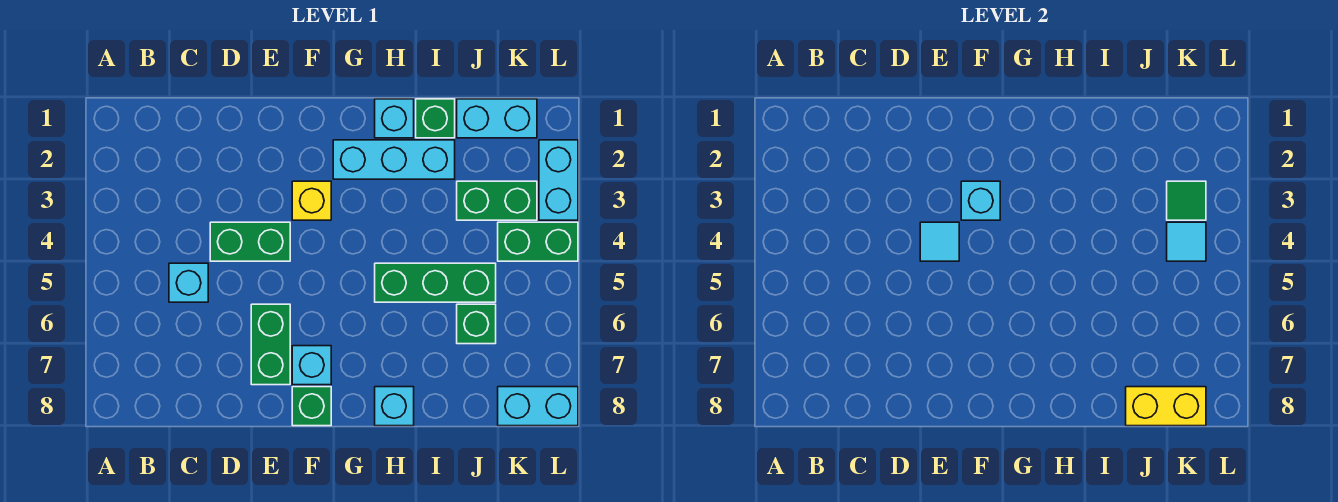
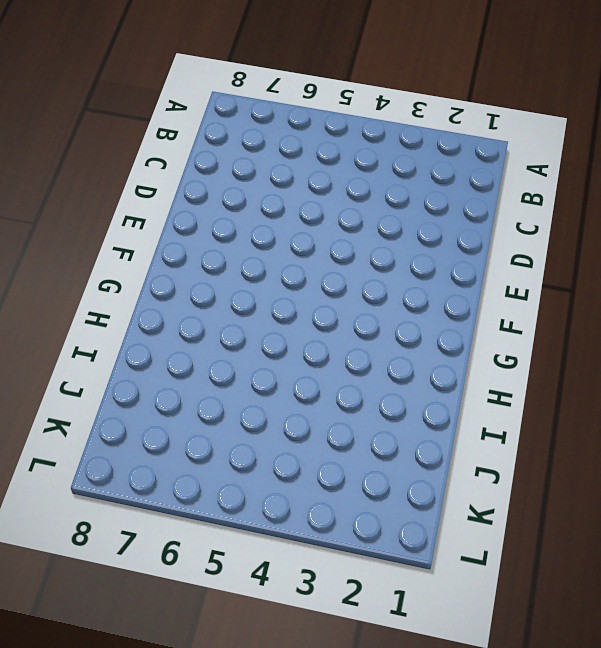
none -> cyan 1x1 brick [169,263,208,302]
none -> green 1x2 brick [210,222,290,261]
none -> green 1x2 brick [251,304,290,385]

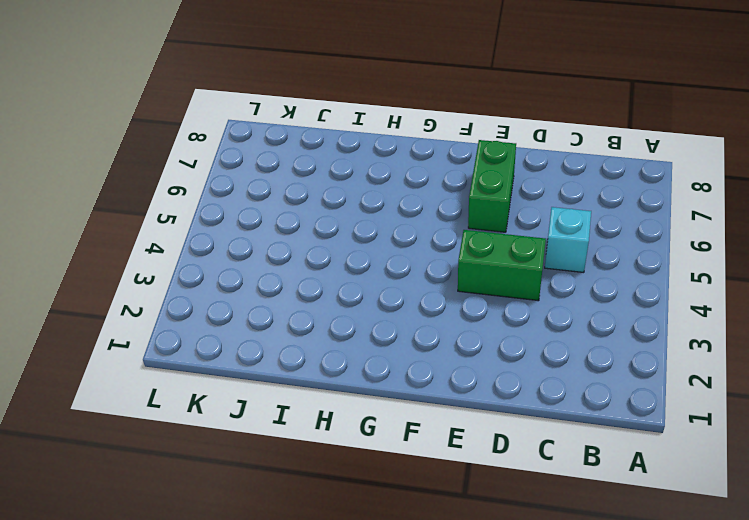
none -> yellow 1x1 brick [292,181,331,220]
none -> cyan 1x1 brick [292,346,331,385]
none -> green 1x1 brick [292,387,331,426]

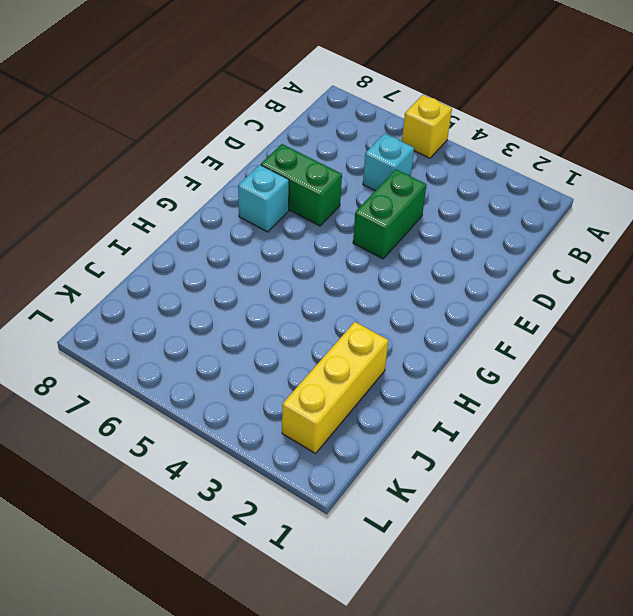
yellow 1x1 brick [402,95,452,158] -> yellow 1x1 brick moved to [292,181,331,220]
yellow 1x3 brick [282,322,388,453] -> cyan 1x3 brick [333,140,455,179]
none -> green 1x1 brick [292,387,331,426]
none -> cyan 1x1 brick [375,99,414,138]
none -> green 1x3 brick [375,263,496,302]

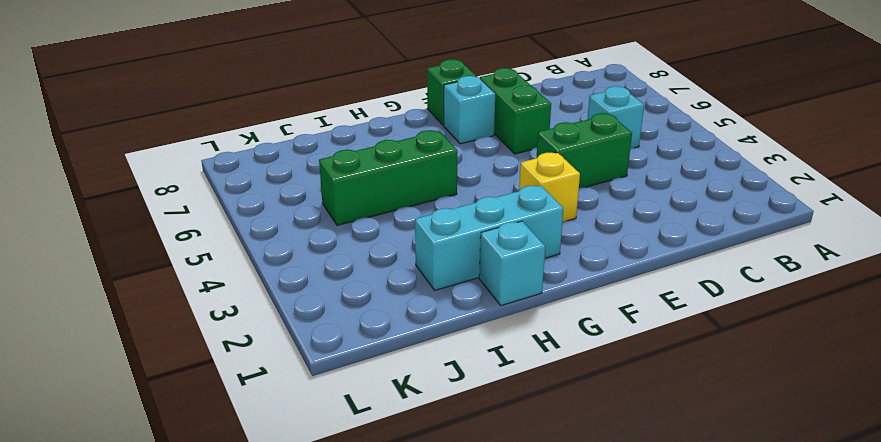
none -> cyan 1x1 brick [375,387,414,426]
none -> green 1x1 brick [416,99,455,138]
none -> cyan 1x2 brick [457,99,537,138]

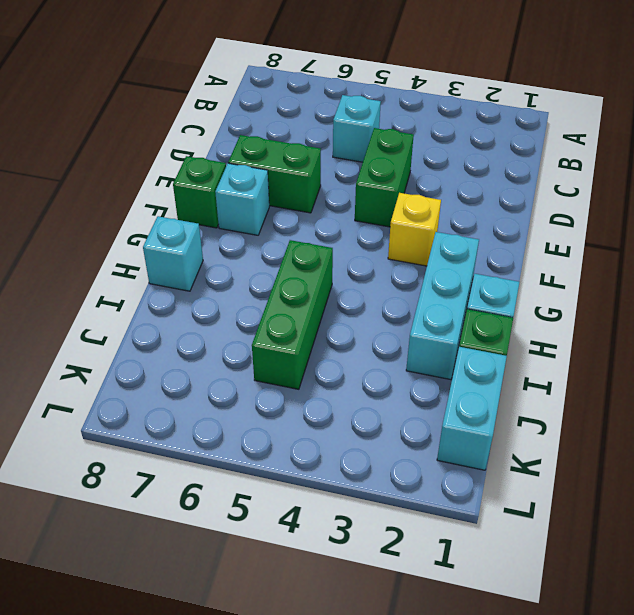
none -> green 1x2 brick [457,181,537,220]
none -> green 1x1 brick [457,304,496,344]
none -> green 1x2 brick [498,222,578,261]

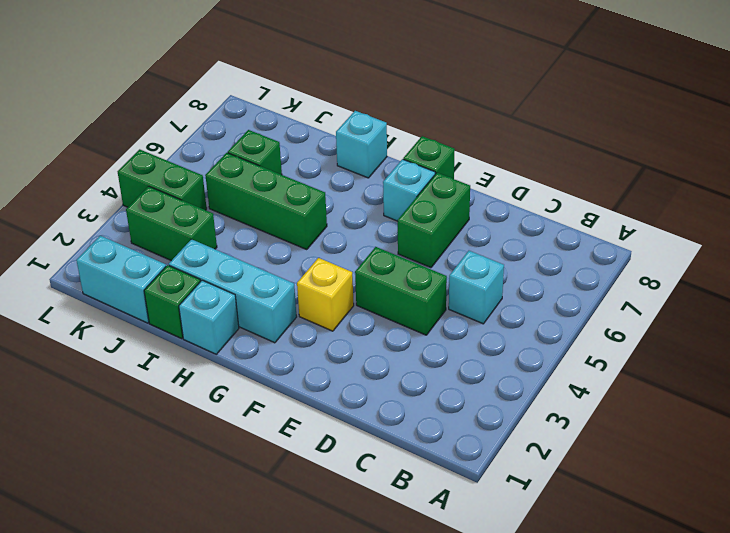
none -> cyan 1x2 brick [498,387,578,426]
none -> cyan 1x2 brick [539,140,578,220]
none -> cyan 1x1 tile [920,222,959,261]

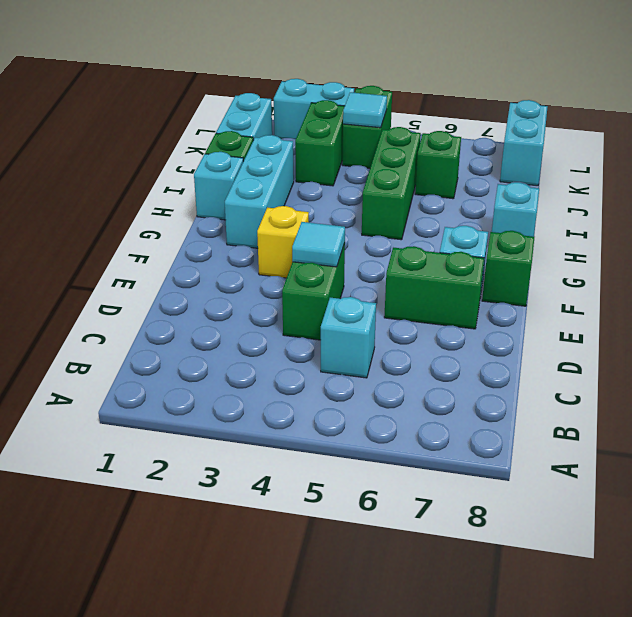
none -> cyan 1x1 brick [961,181,1000,220]
none -> yellow 1x2 brick [1126,387,1206,426]
none -> green 1x1 tile [1167,181,1206,220]

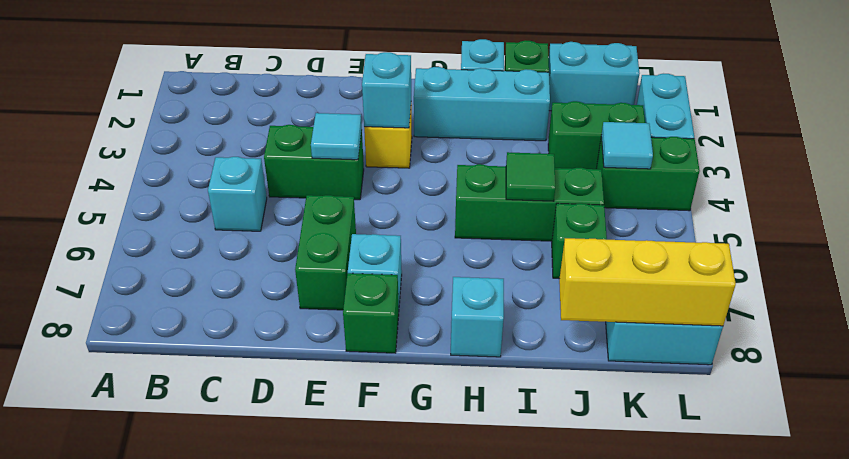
green 1x1 tile [506,152,555,201] -> green 1x1 tile moved to [1167,181,1206,220]
yellow 1x3 brick [559,238,736,326] -> yellow 1x2 brick [1126,387,1206,426]

